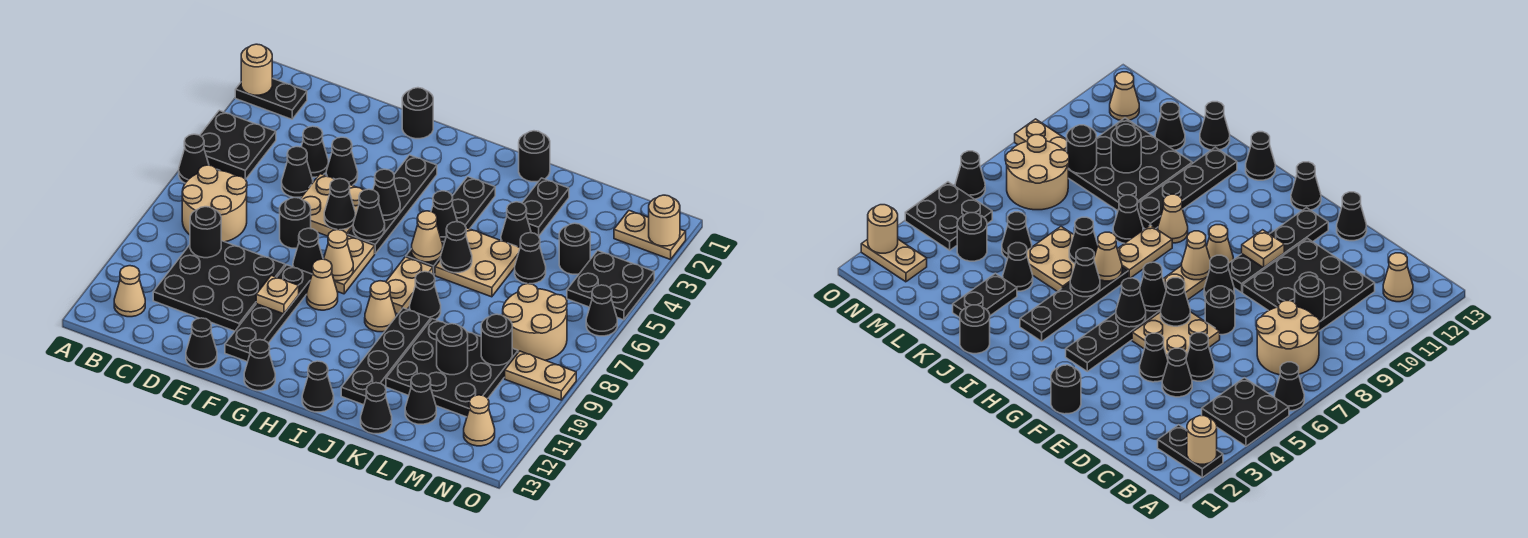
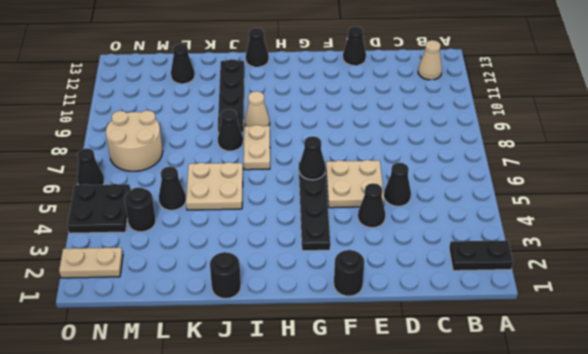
none -> black 2x2 plate [200,110,276,179]
none -> black 1x1 cone [179,134,209,183]
none -> tan 2x2 round brick [182,165,247,242]
none -> black 3x3 plate [153,241,285,331]

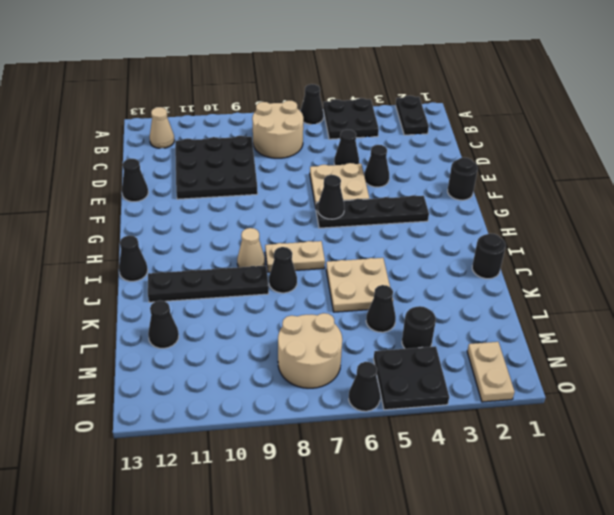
none -> black 1x1 cone [301,126,328,177]
none -> black 1x1 round brick [280,197,311,248]
none -> black 1x1 cone [293,228,323,274]
none -> black 1x4 plate [225,265,312,362]

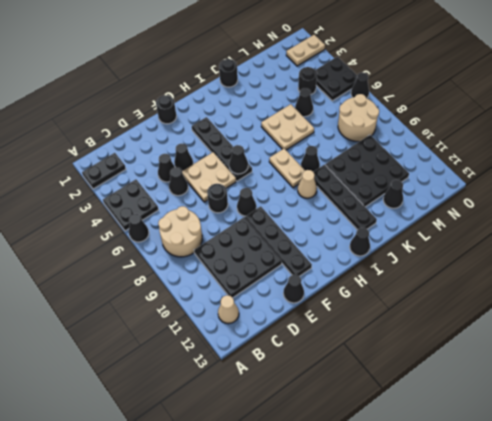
none -> tan 1x2 plate [334,236,375,294]
none -> tan 1x1 cone [307,259,338,310]
none -> black 1x1 cone [244,340,275,391]
none -> black 1x4 plate [406,177,495,275]

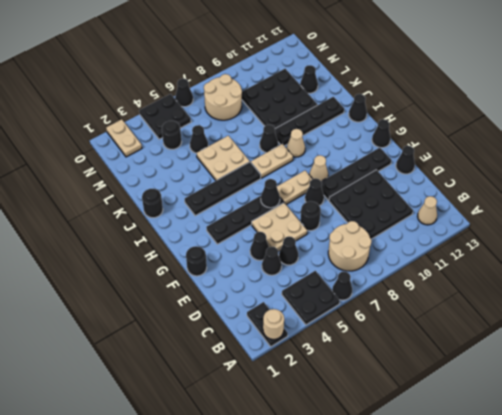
none -> black 1x2 plate [522,178,569,236]
none -> black 1x1 cone [501,202,531,247]
none -> black 1x1 cone [361,383,392,434]
none -> tan 1x2 plate [505,351,576,400]

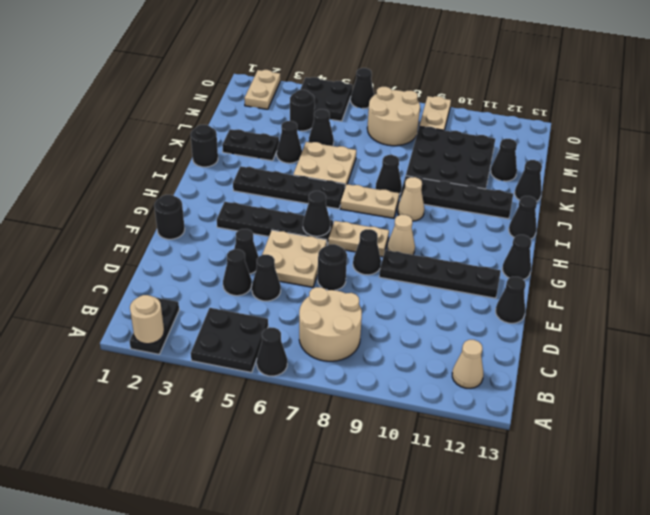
none -> black 3x3 plate [153,241,285,331]
none -> tan 1x1 cone [464,395,495,446]
none -> black 1x1 round brick [190,207,221,258]
none -> black 1x1 cone [324,179,355,230]

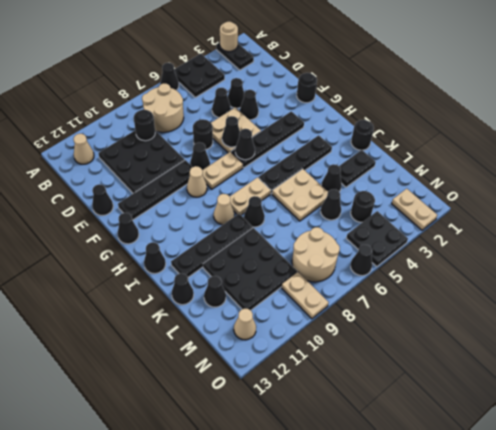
none -> tan 1x1 plate [256,275,299,314]
none -> black 1x1 cone [373,169,400,220]
none -> tan 1x1 cone [324,230,353,281]
none -> black 1x1 cone [431,191,457,242]

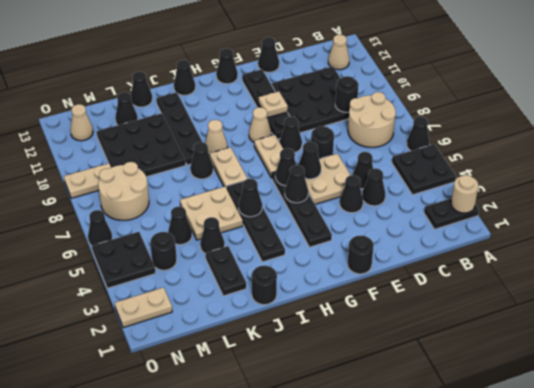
none -> tan 1x1 cone [324,230,353,281]
none -> tan 1x1 cone [412,211,443,262]
none -> black 1x1 cone [441,222,472,273]
none -> black 1x1 round brick [437,324,468,375]

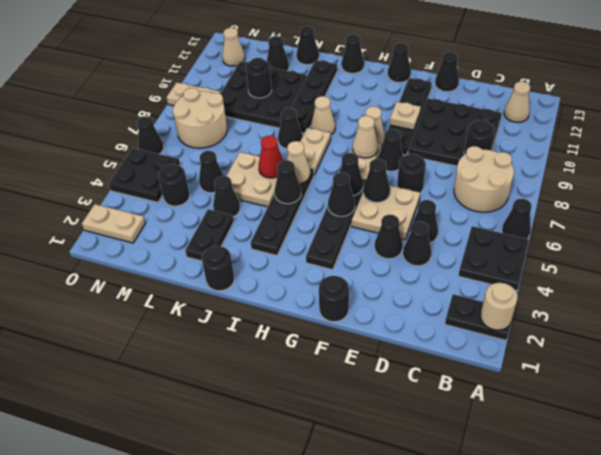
red 1x1 cone [258,136,283,178] -> black 1x1 cone [441,222,472,273]
none -> black 1x1 round brick [481,314,512,365]
none -> tan 1x1 round brick [649,195,680,246]

